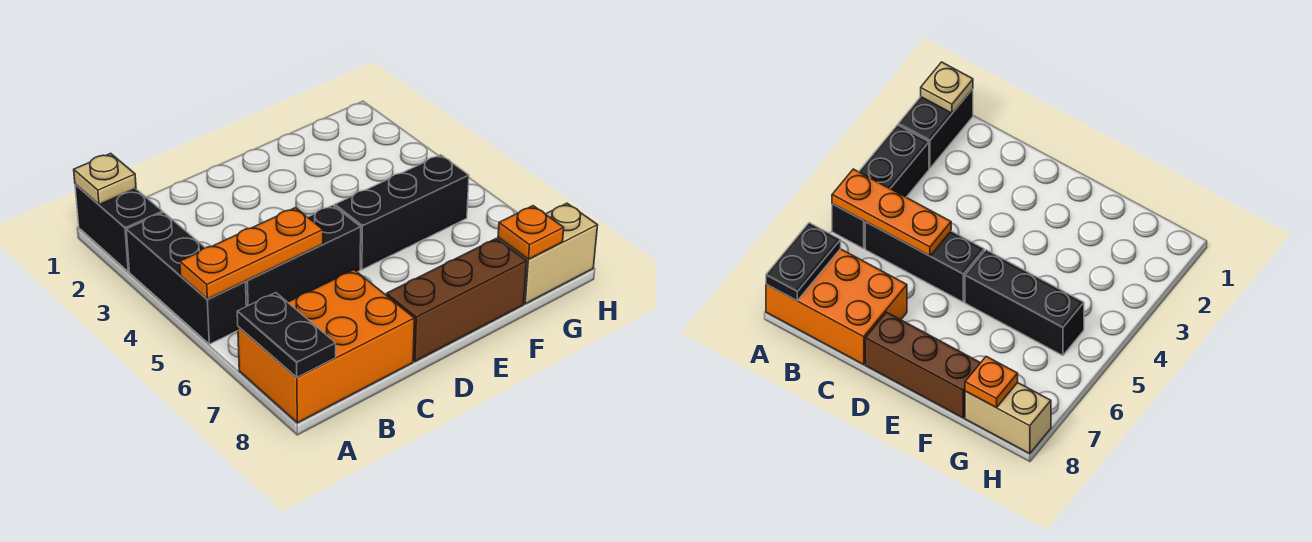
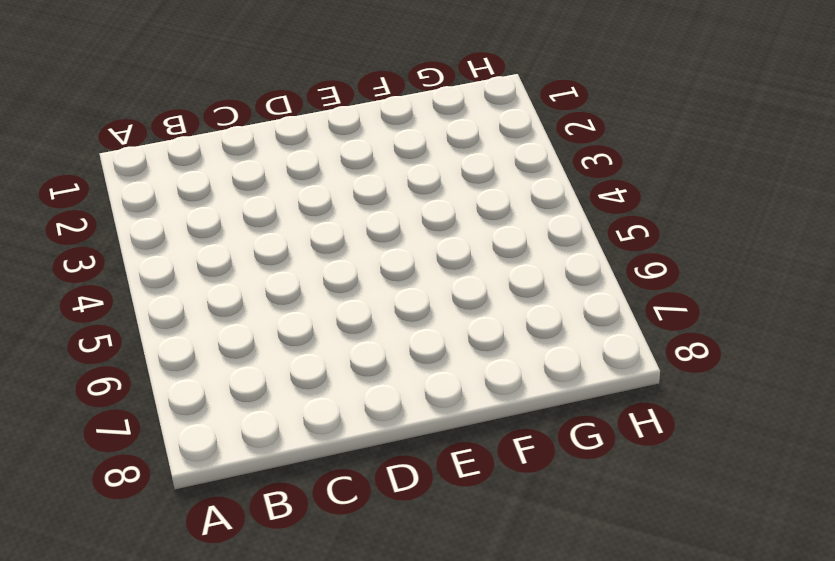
none -> black 1x2 brick [75,184,163,272]
none -> black 1x3 brick [126,212,246,344]

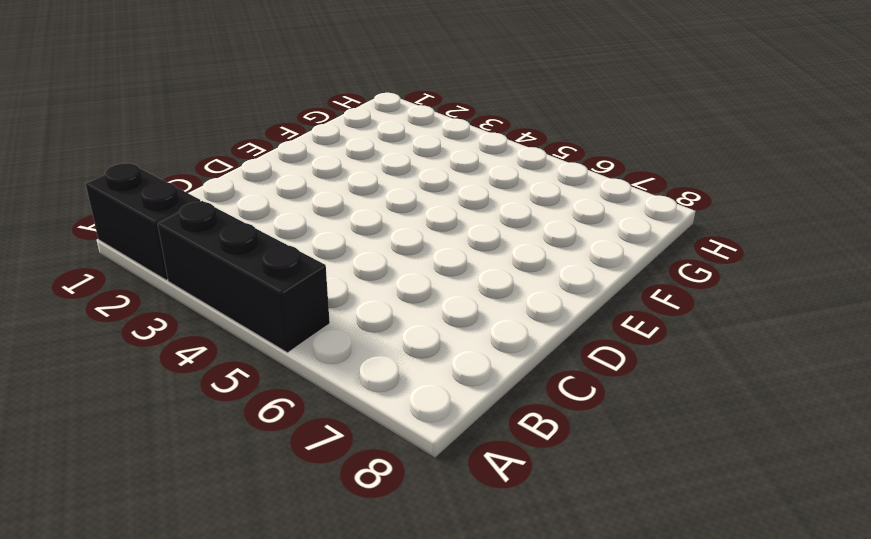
none -> orange 2x3 brick [238,270,415,423]
none -> black 1x3 brick [245,205,361,306]

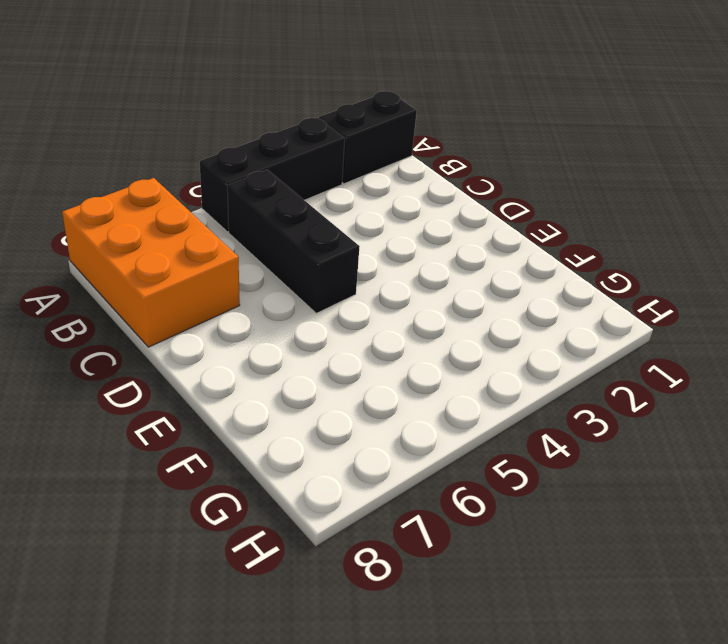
none -> brown 1x3 brick [386,239,527,361]
none -> black 1x3 brick [335,155,469,270]

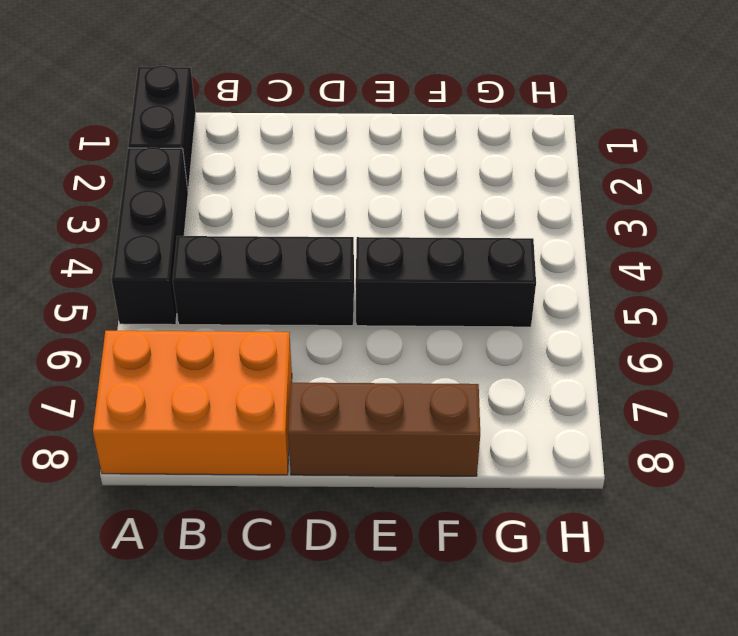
none -> tan 1x2 brick [498,203,598,304]
none -> tan 1x1 plate [74,153,136,205]

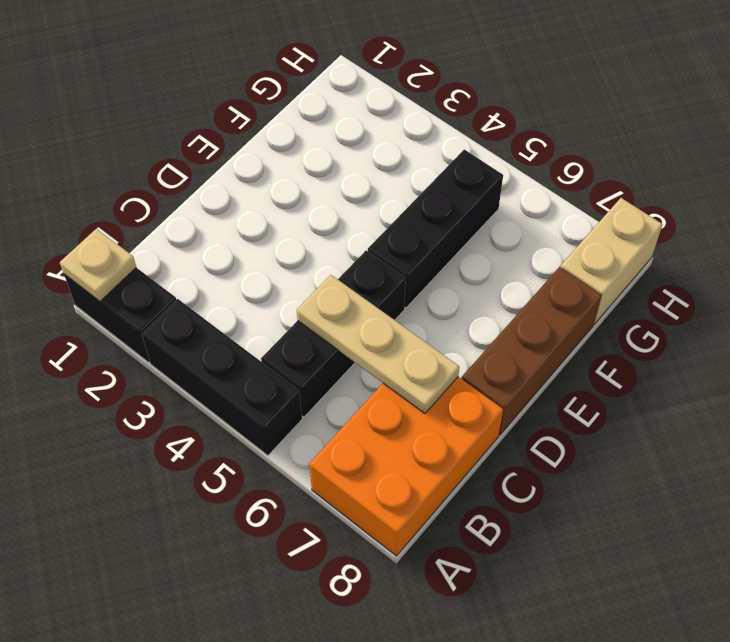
tan 1x3 plate [297,275,459,414] -> orange 1x3 plate [180,208,323,299]
none -> black 1x2 plate [237,293,336,377]
none -> orange 1x1 plate [498,206,564,259]

